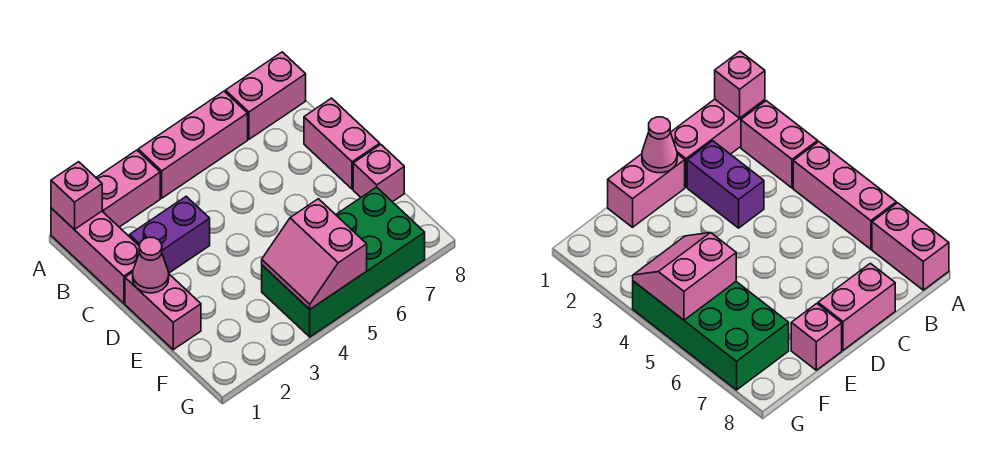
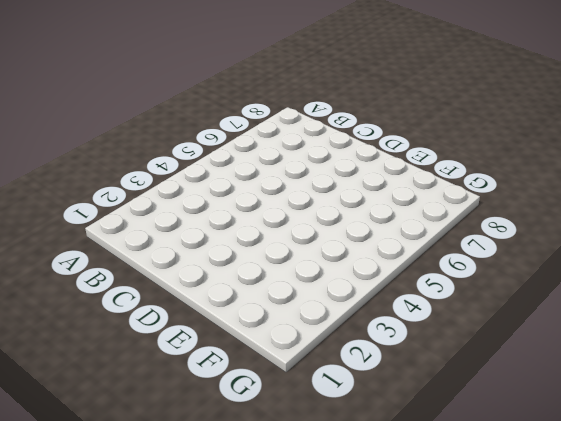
none -> pink 1x3 brick [51,208,140,303]
none -> pink 1x2 brick [96,150,160,227]
none -> pink 1x3 brick [138,91,248,198]

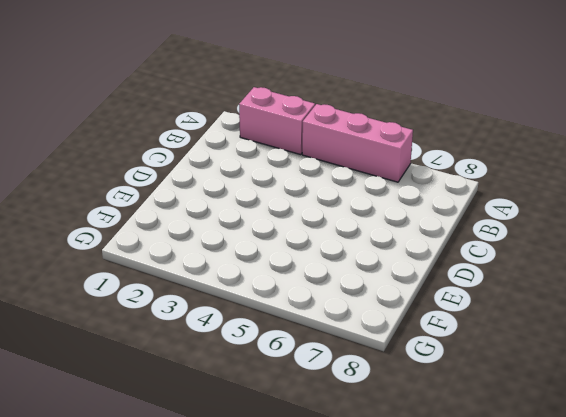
none -> pink 1x3 brick [51,208,140,303]
none -> pink 1x2 brick [225,52,306,139]
none -> purple 1x2 brick [129,197,210,273]

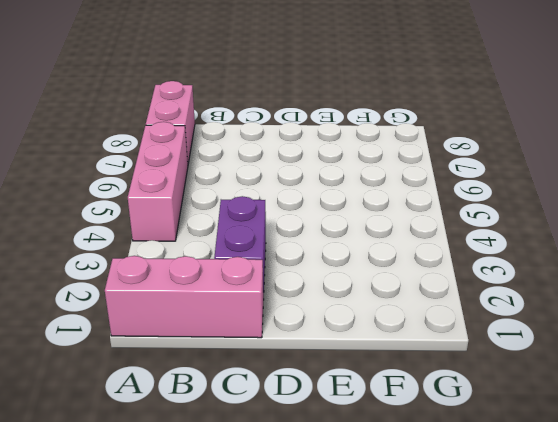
none -> pink 1x2 brick [96,150,160,227]
none -> pink 1x2 brick [304,98,380,189]
none -> pink 1x2 brick [125,272,201,350]

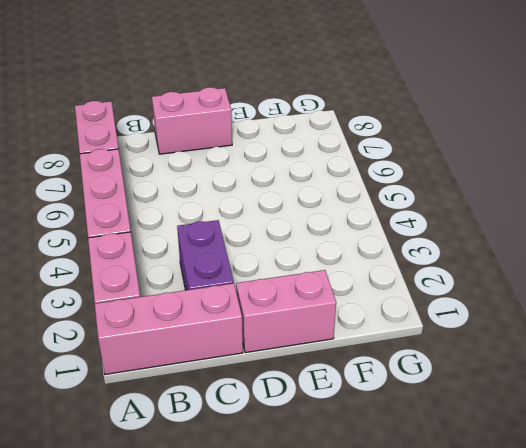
none -> pink 1x1 brick [353,145,404,202]
none -> green 2x4 brick [262,187,425,337]
none -> pink 1x1 brick [51,162,102,229]

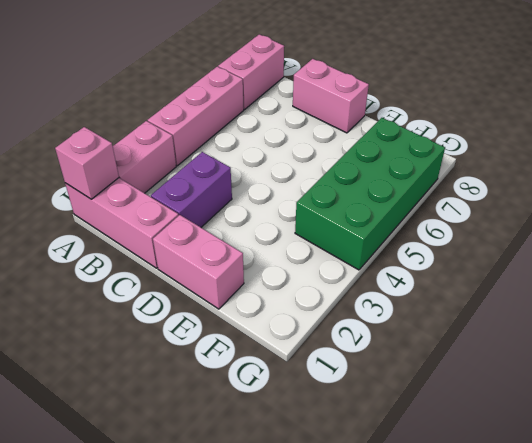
none -> pink 1x1 brick [353,145,404,202]
none -> pink 1x1 cone [133,237,169,293]
none -> pink 2x2 slope [262,199,367,309]

